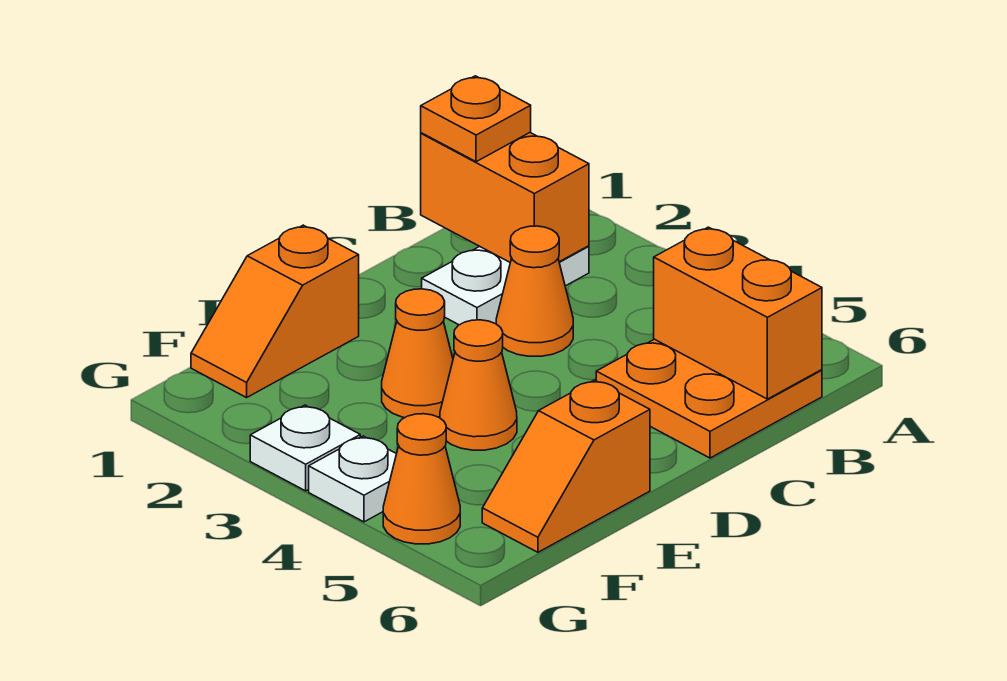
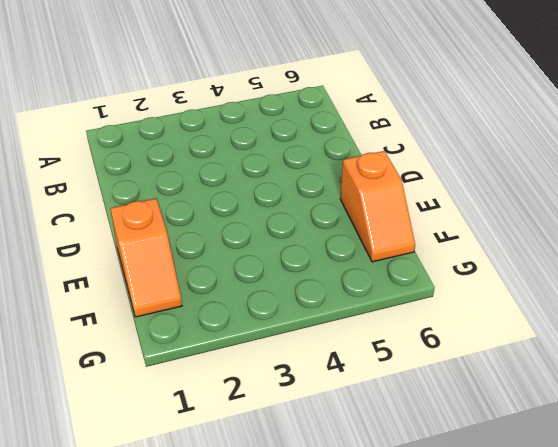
none -> white 1x2 plate [422,246,589,325]
none -> orange 2x2 plate [596,339,822,458]
none -> orange 1x1 cone [496,226,573,356]

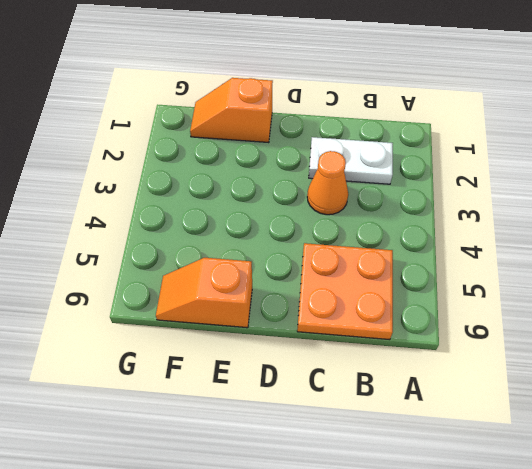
none -> orange 1x1 cone [382,289,453,418]
none -> orange 1x1 cone [440,320,517,450]
none -> white 1x1 plate [250,405,360,491]

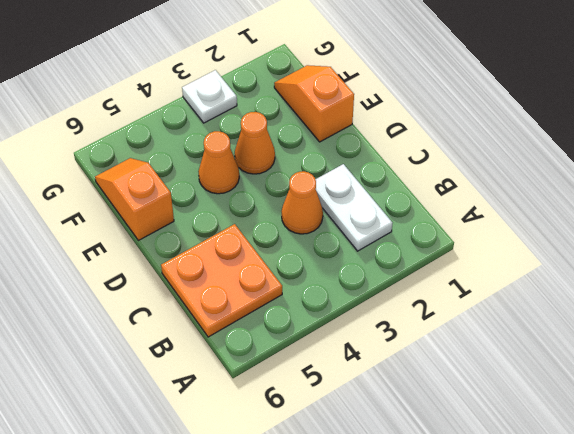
none -> white 1x1 plate [309,436,396,522]
none -> orange 1x1 cone [383,414,460,544]
none -> orange 1x2 brick [421,133,589,262]

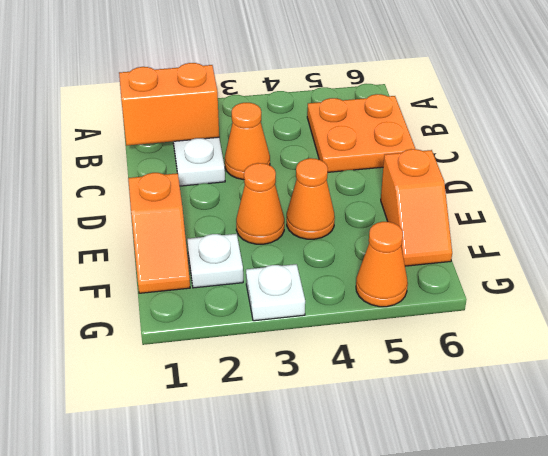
white 1x1 plate [187,234,243,288] -> white 1x1 plate moved to [309,436,396,522]
none -> orange 1x2 brick [654,227,822,399]
none -> orange 1x1 plate [421,76,531,162]

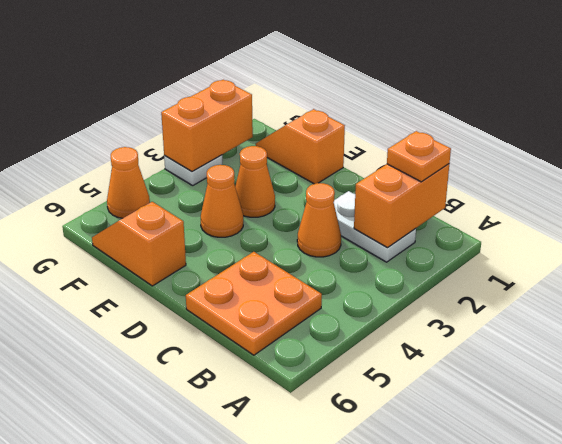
orange 1x2 brick [161,80,253,172] -> orange 1x2 brick moved to [654,227,822,399]
none -> white 1x1 plate [309,436,396,522]

